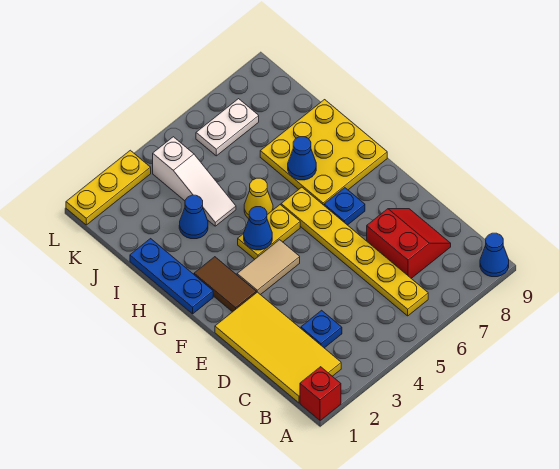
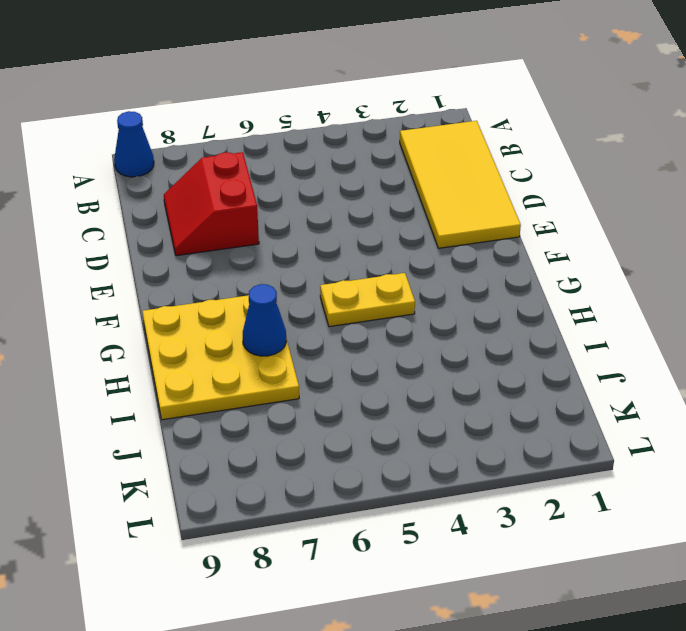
none -> red 1x1 brick [300,367,341,421]
none -> yellow 1x6 plate [281,187,428,316]
none -> blue 1x1 plate [301,310,342,348]

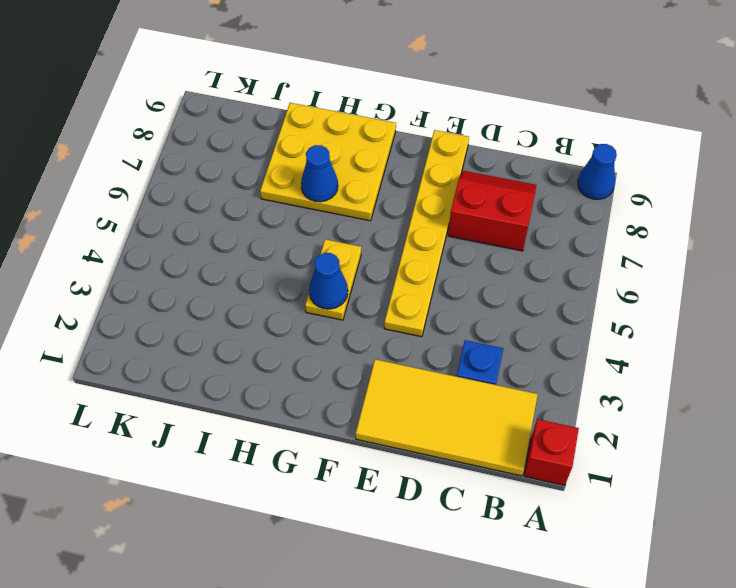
yellow 1x6 plate [384,130,469,337] -> yellow 1x6 plate turned to [281,187,428,316]
none -> brown 1x2 tile [194,257,256,312]
none -> tan 1x2 tile [237,240,300,295]
none -> blue 1x1 plate [324,188,365,225]

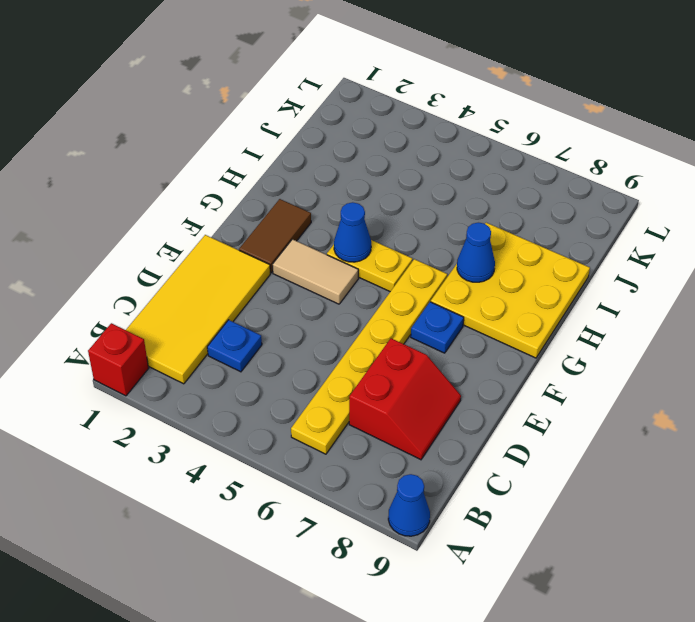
none -> blue 1x3 plate [130,239,213,314]
none -> yellow 1x1 cone [244,178,273,219]
none -> blue 1x1 cone [179,195,208,239]

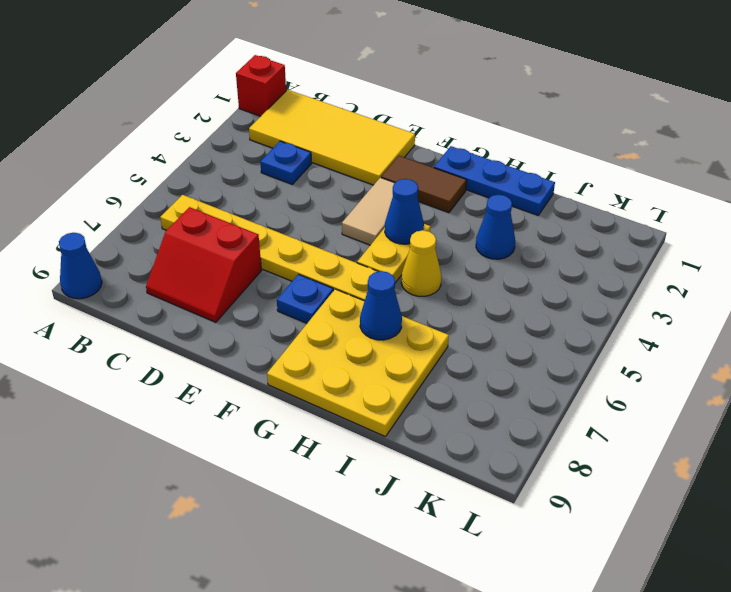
none -> white 1x3 slope [153,137,236,226]
none -> white 1x2 plate [196,99,259,156]
none -> yellow 1x3 plate [66,150,151,225]

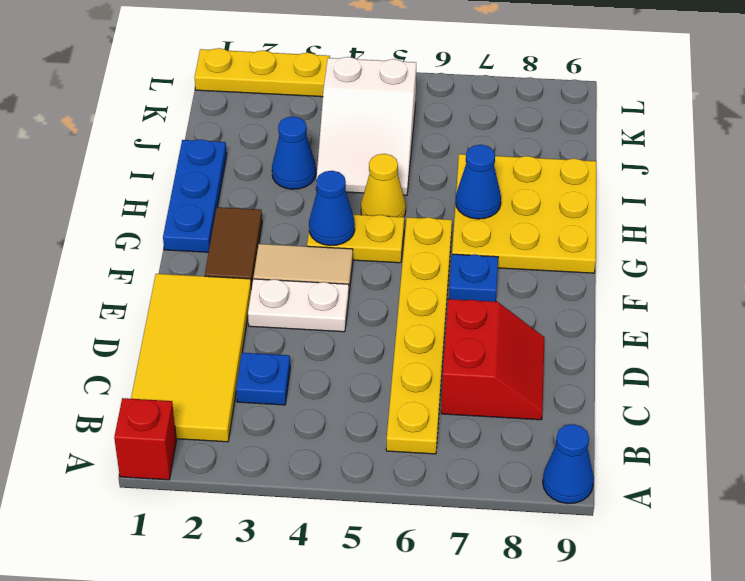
white 1x2 plate [248,279,349,332] -> white 1x2 plate moved to [196,99,259,156]
white 2x3 slope [316,57,416,195] -> white 1x3 slope [153,137,236,226]

